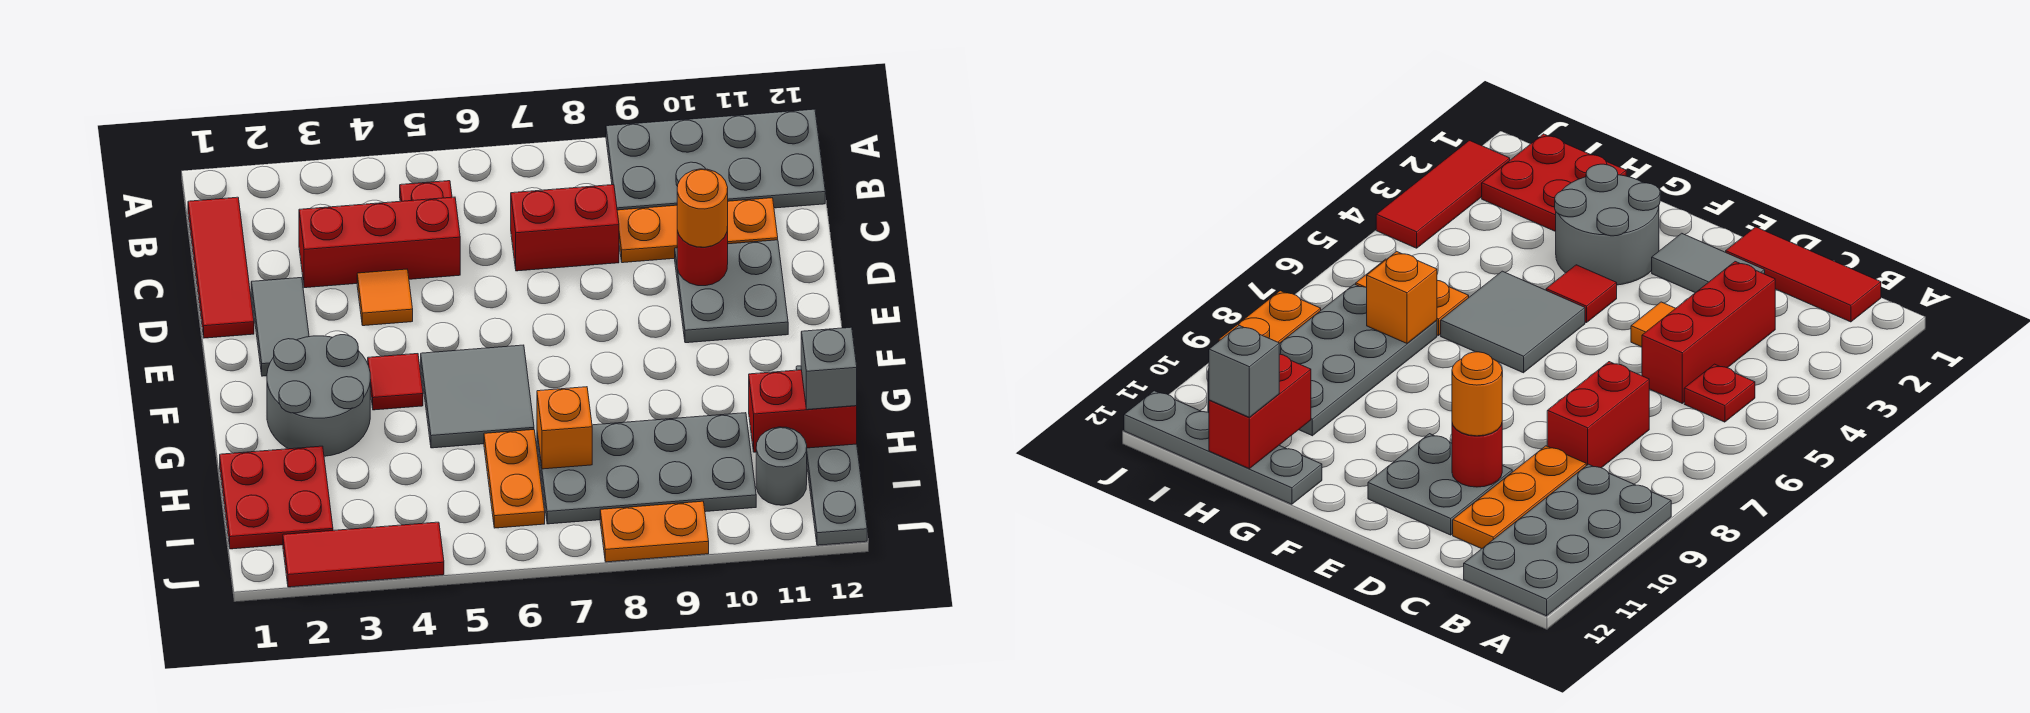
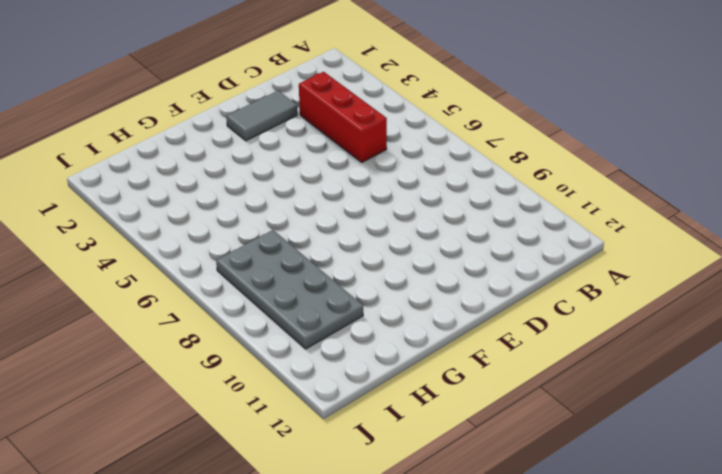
none -> grey 2x4 plate [606,109,825,210]
none -> red 1x3 tile [188,197,254,338]
none -> red 1x1 plate [400,181,452,201]

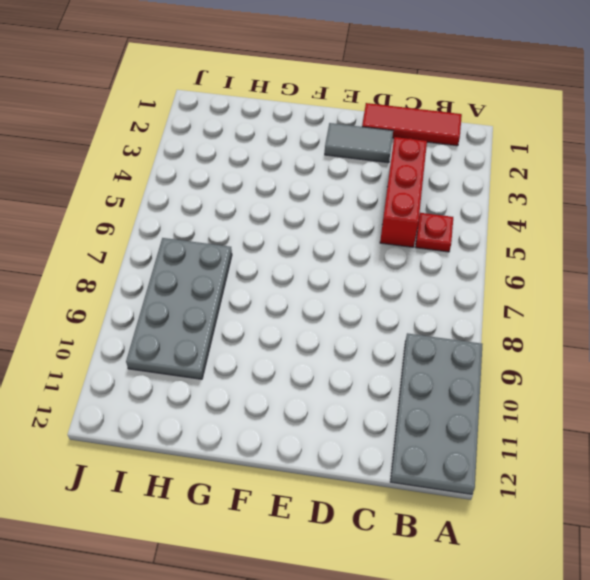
none -> red 1x2 brick [511,185,619,271]
none -> orange 1x3 plate [617,198,778,263]
none -> orange 1x1 tile [357,269,413,326]

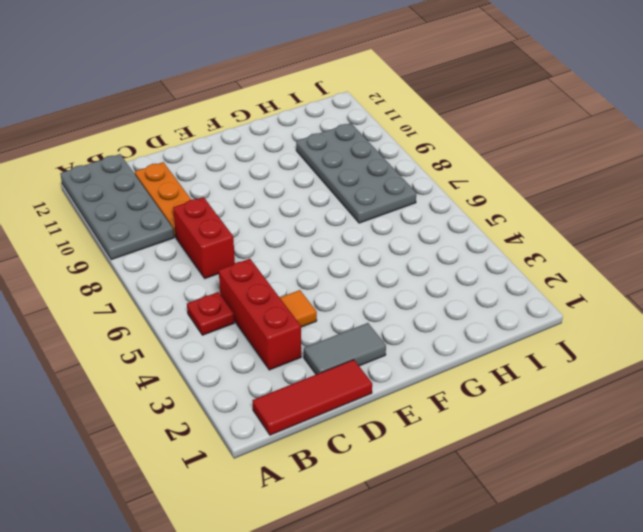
none -> grey 2x2 plate [675,240,788,343]
none -> grey 2x2 round brick [267,335,370,456]
none -> red 1x1 tile [368,354,423,410]

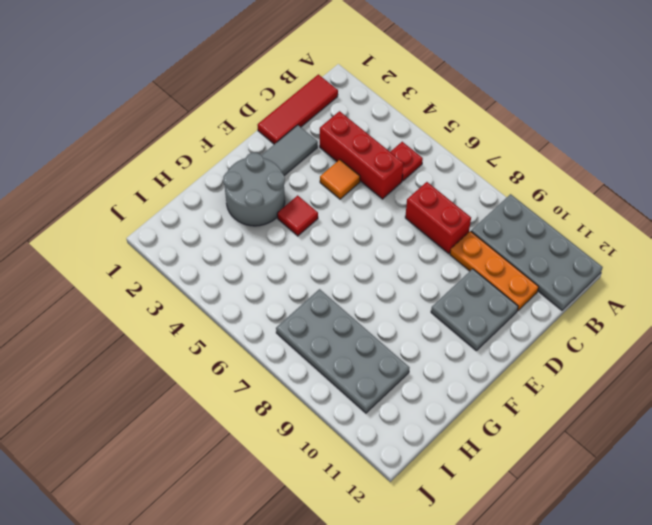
none -> grey 2x2 tile [421,345,534,448]
none -> grey 1x4 plate [796,366,867,545]
none -> red 2x2 plate [220,446,333,549]

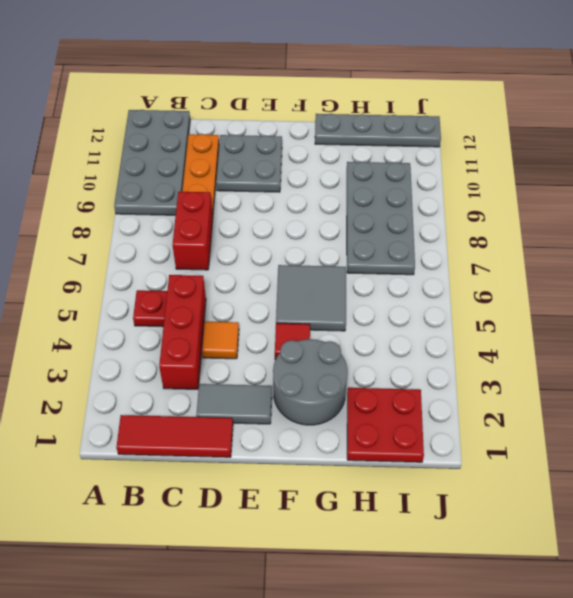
none -> orange 1x2 plate [484,430,545,528]
none -> grey 1x1 round brick [756,427,807,505]
none -> red 1x3 tile [283,522,444,587]

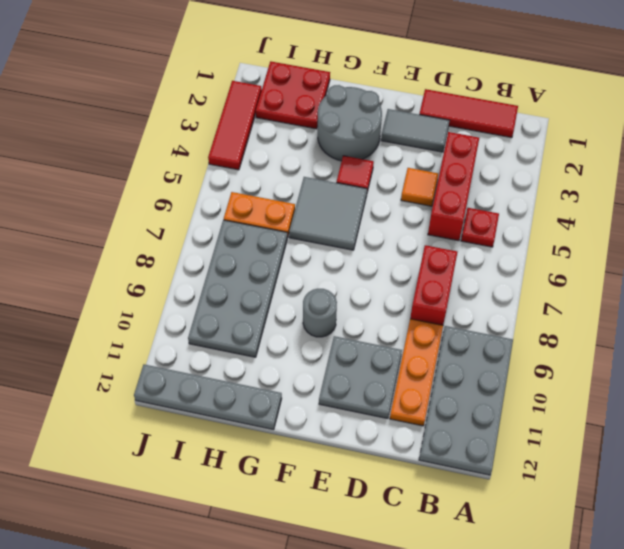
grey 1x1 round brick [303,289,337,337] -> grey 1x1 round brick moved to [756,427,807,505]
none -> orange 1x2 plate [600,501,709,562]
none -> red 1x1 round brick [677,227,728,286]
none -> orange 1x1 brick [537,387,592,469]

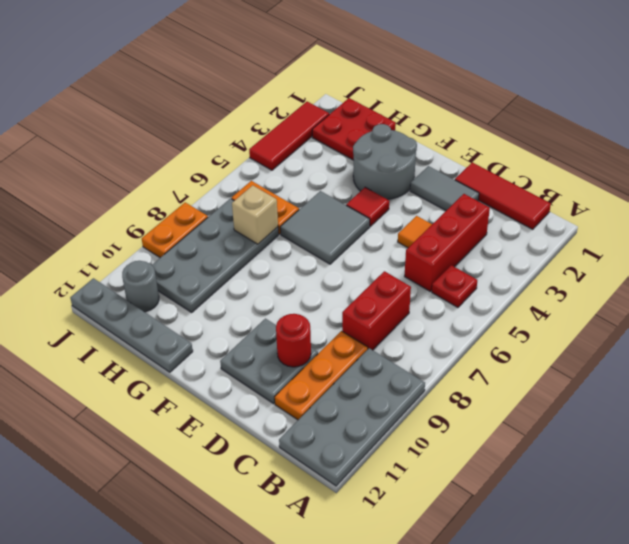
tan 1x1 brick [232,185,278,244] -> orange 1x1 brick [537,387,592,469]
none -> red 1x2 brick [749,370,857,452]
none -> orange 1x1 round brick [677,169,728,247]
none -> grey 1x1 brick [801,327,857,410]

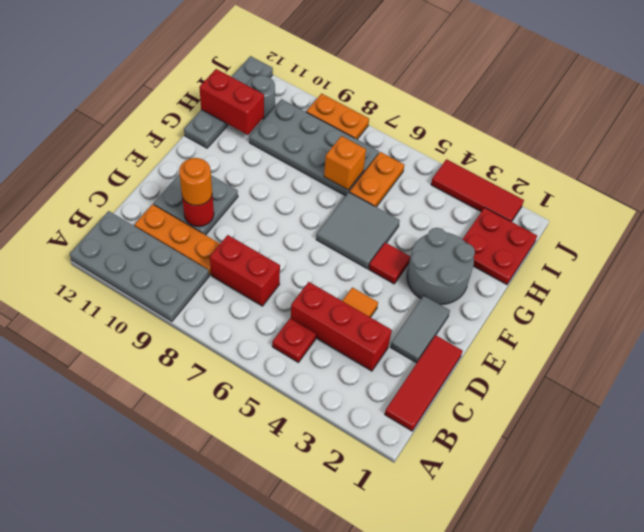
none -> grey 1x1 brick [801,327,857,410]

